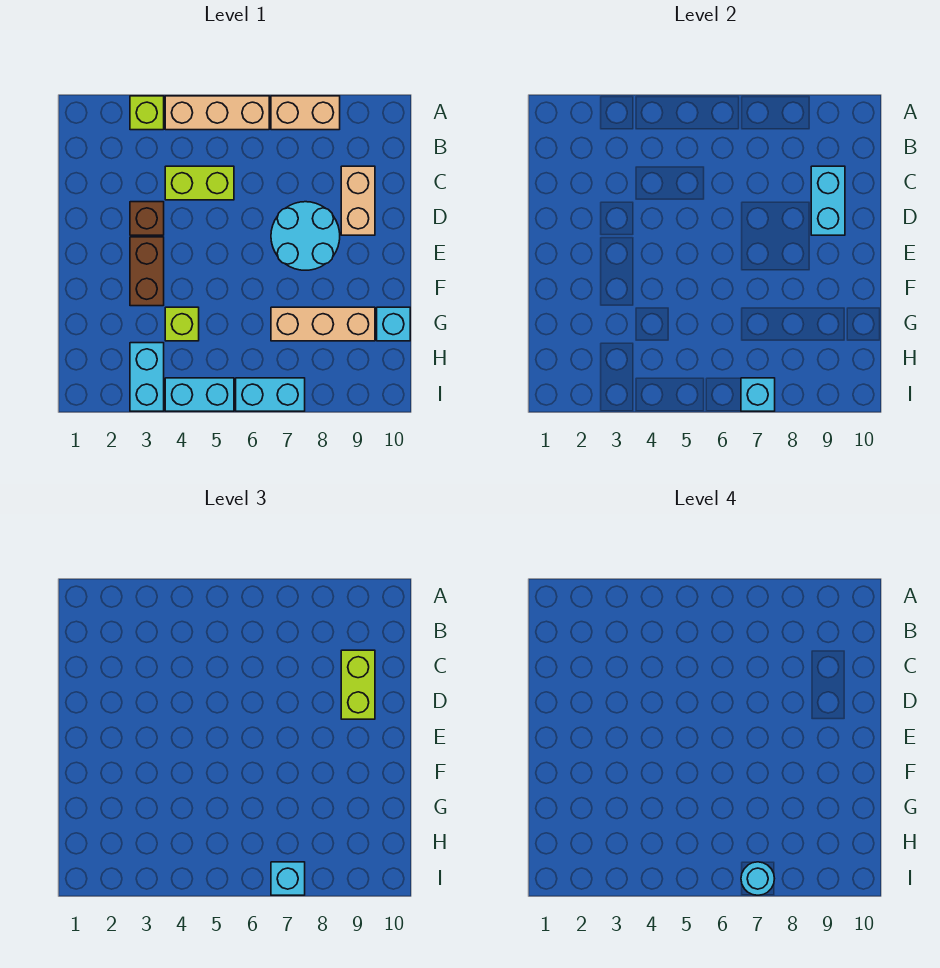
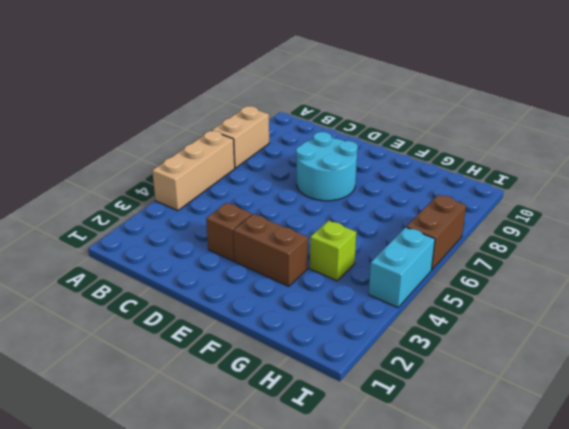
brown 1x2 brick [406,195,466,270] -> cyan 1x2 brick [236,378,305,411]
none -> lime 1x1 brick [130,96,164,130]
none -> lime 1x2 brick [165,166,234,200]
none -> tan 1x2 brick [341,166,375,235]

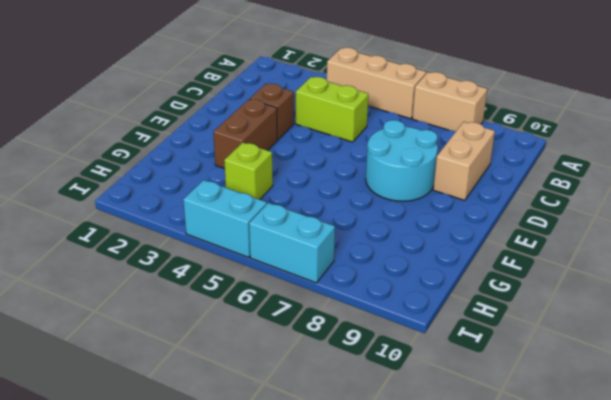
none -> lime 1x1 brick [130,96,164,130]
none -> tan 1x3 brick [271,307,375,341]
none -> cyan 1x1 brick [377,307,410,341]

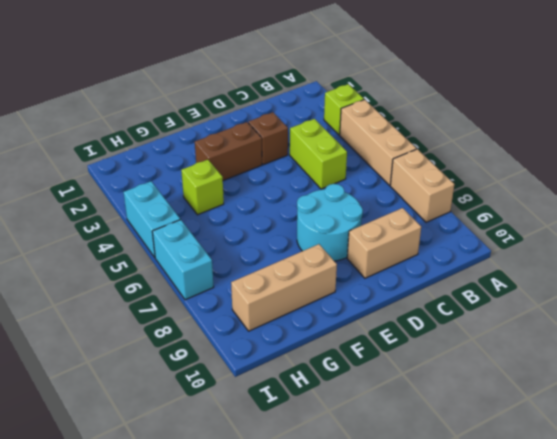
tan 1x3 brick [231,244,337,331] -> tan 1x3 brick turned to [271,307,375,341]
none -> cyan 1x1 brick [377,307,410,341]
none -> cyan 1x2 brick [130,343,164,411]
none -> cyan 1x2 brick [811,166,845,235]

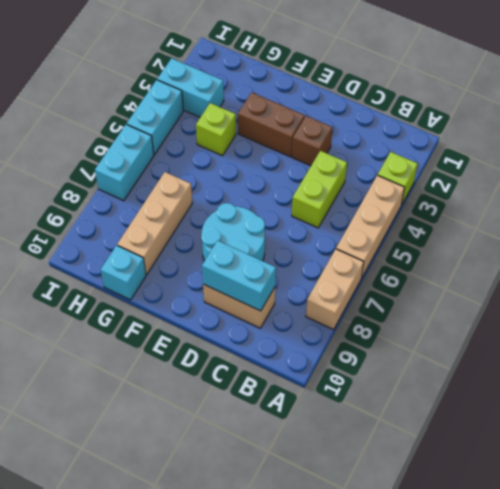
none -> cyan 1x1 brick [741,378,775,411]
none -> lime 1x2 brick [341,650,375,719]
none -> cyan 1x1 brick [271,862,305,895]

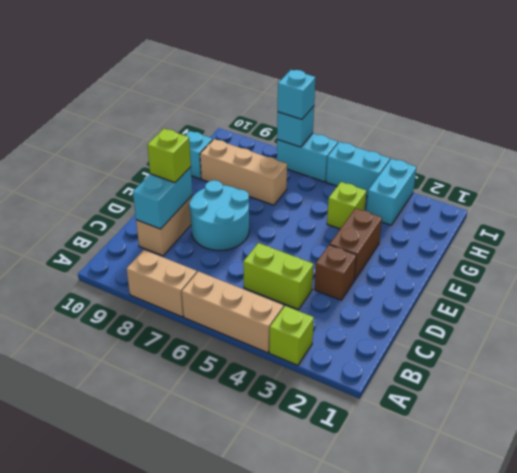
lime 1x1 brick [147,129,191,183] -> lime 1x2 brick [341,650,375,719]
none -> cyan 1x1 round brick [741,862,775,895]

